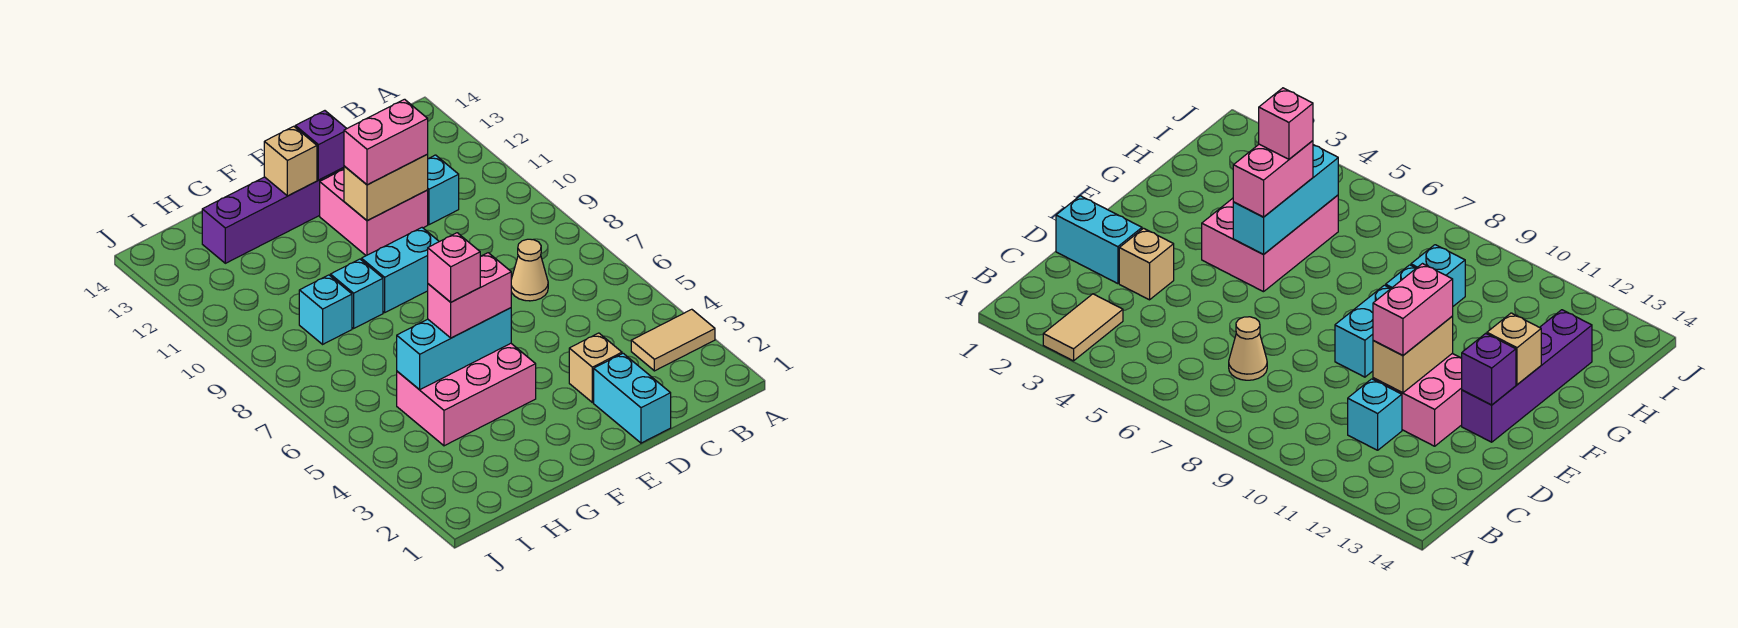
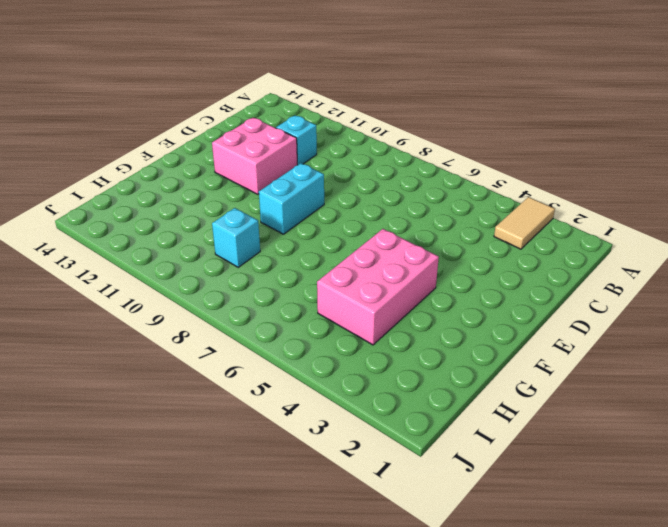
none -> tan 1x1 cone [511,239,548,301]
none -> cyan 1x2 brick [594,353,671,443]
none -> tan 1x1 brick [569,333,622,403]

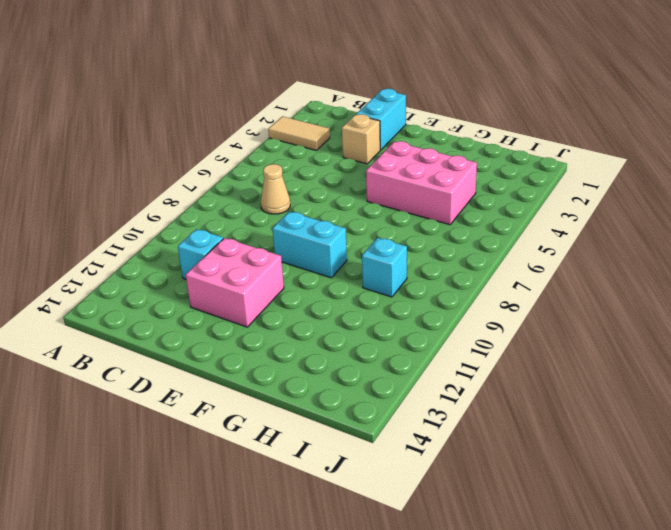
none -> purple 1x4 brick [202,168,344,263]
none -> cyan 1x1 brick [330,259,383,328]
none -> tan 1x2 brick [344,155,428,221]

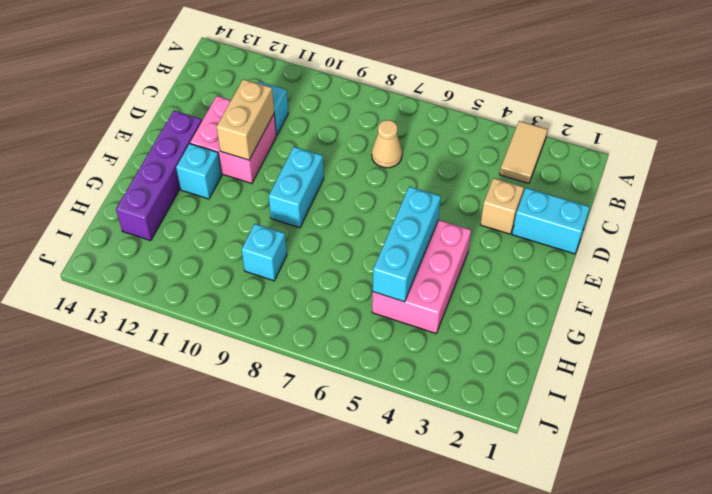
cyan 1x1 brick [176,144,222,199] -> cyan 1x1 brick moved to [330,259,383,328]
none -> purple 1x1 brick [295,111,347,180]
none -> tan 1x1 brick [264,126,317,196]
none -> pink 1x2 brick [344,99,428,185]

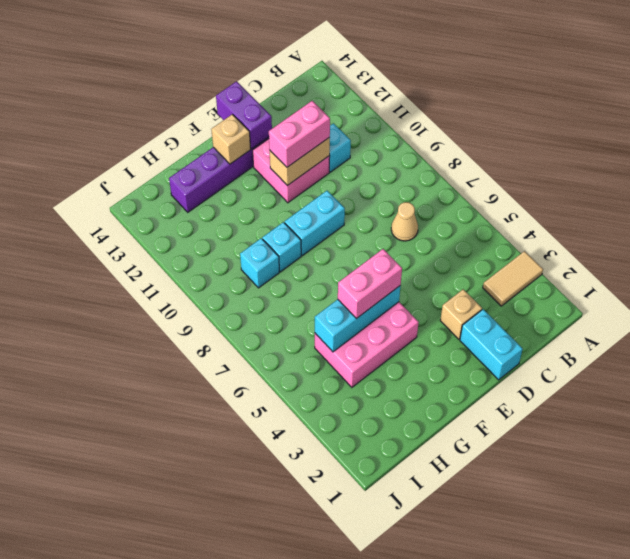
purple 1x2 brick [216,81,272,149] -> purple 1x1 brick [295,111,347,180]
none -> pink 1x1 brick [428,233,480,302]

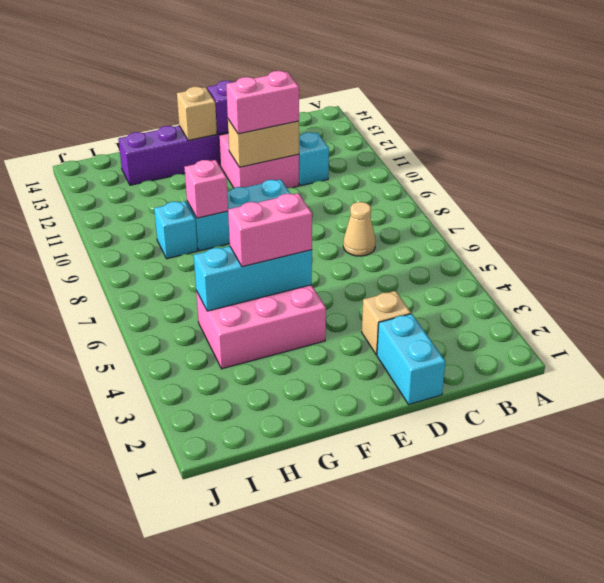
pink 1x1 brick [184,160,228,218] -> pink 1x1 brick moved to [428,233,480,302]
none -> tan 1x2 tile [631,309,715,371]

